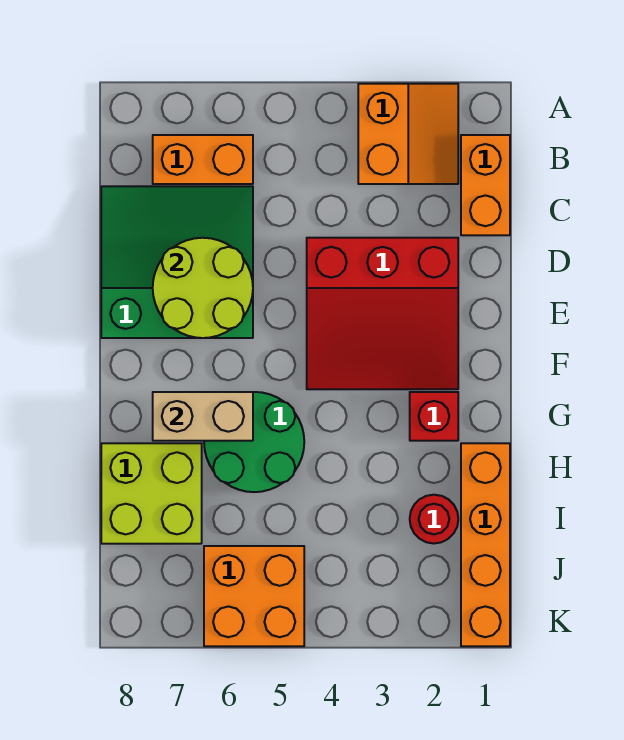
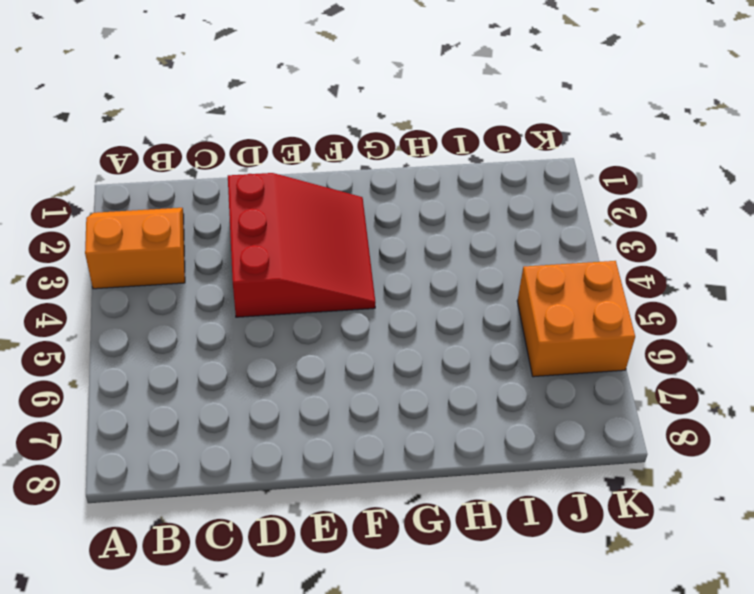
none -> orange 1x2 brick [461,135,510,235]
none -> orange 1x2 brick [153,135,253,184]
none -> green 3x3 slope [101,186,253,338]

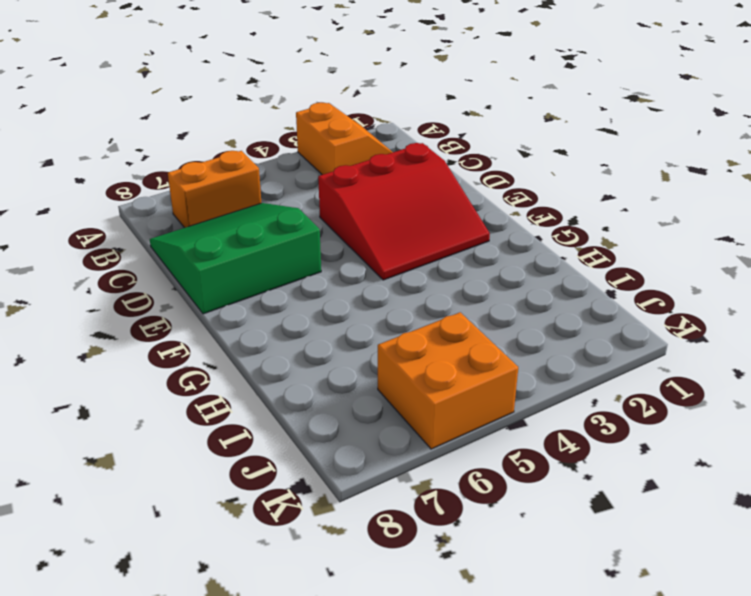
none -> orange 1x2 brick [461,135,510,235]
none -> red 1x1 brick [410,392,458,441]
none -> green 2x2 round brick [204,392,304,492]

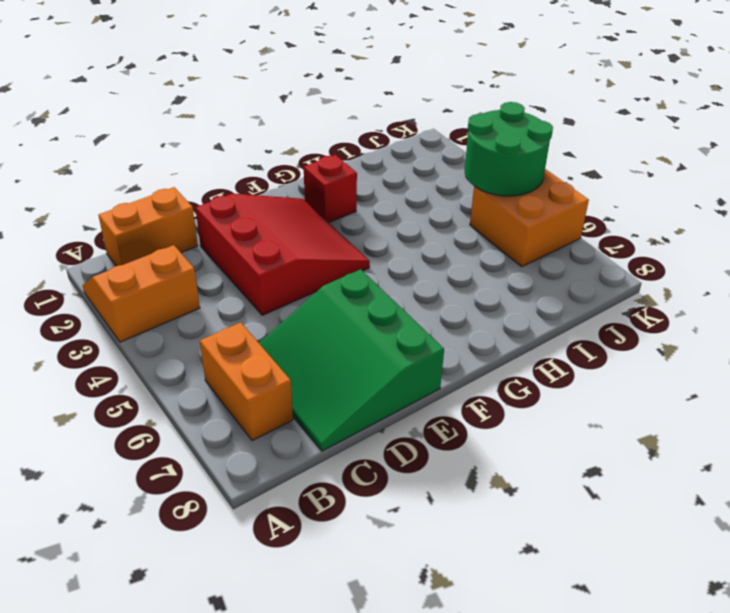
green 2x2 round brick [465,102,553,196] -> green 2x2 round brick moved to [204,392,304,492]
none -> orange 1x4 brick [461,443,510,646]
none -> lime 2x2 brick [101,443,202,544]
none -> red 1x1 round brick [410,495,458,543]

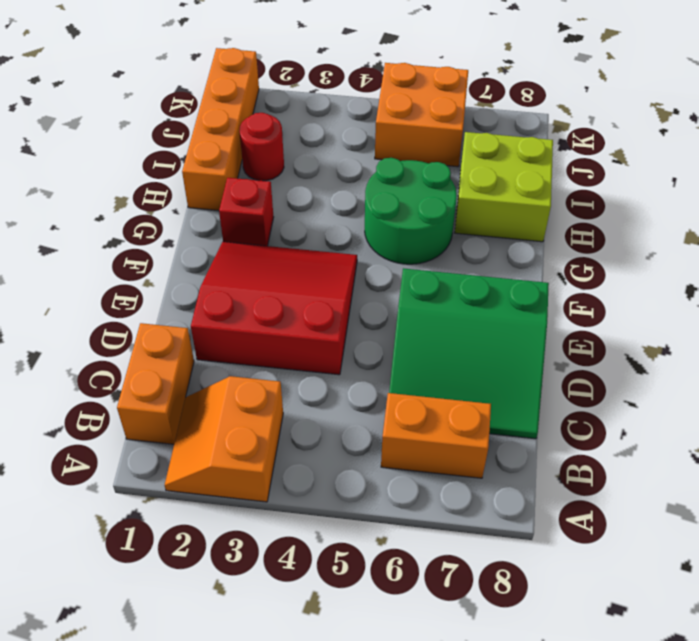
none -> lime 2x2 round brick [153,238,253,338]
none -> tan 1x2 brick [153,392,253,441]

